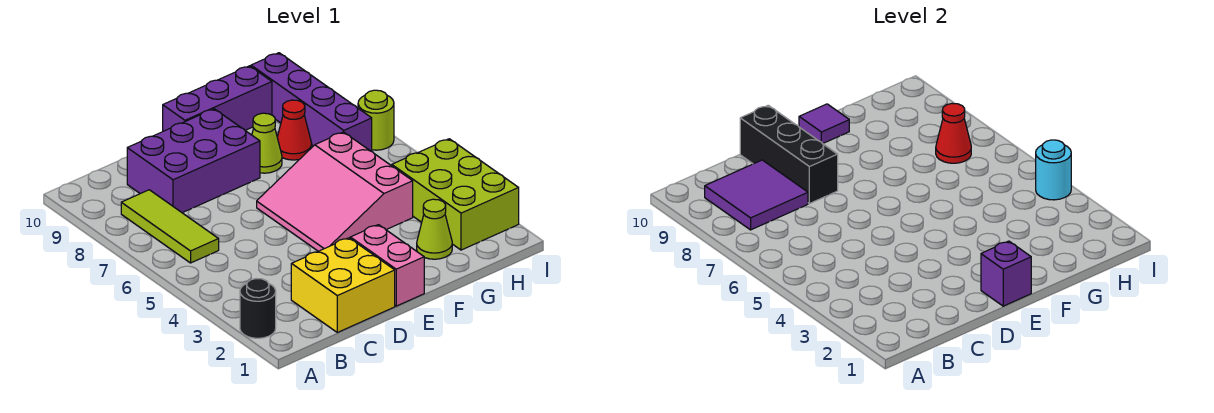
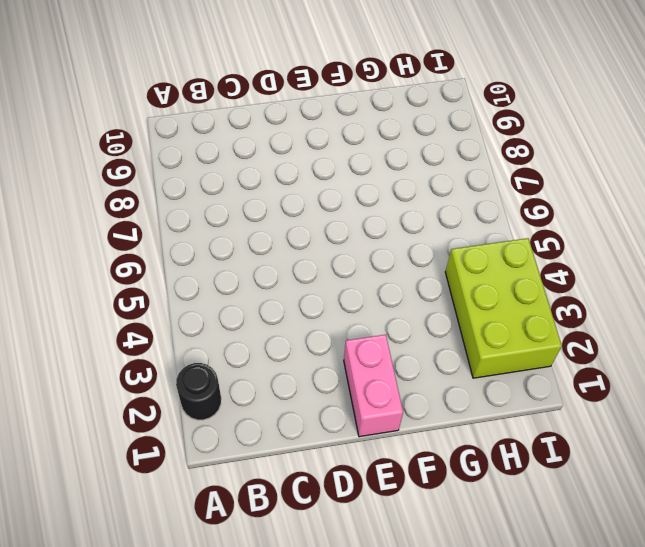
none -> lime 1x3 tile [121,190,219,263]
none -> yellow 2x2 brick [291,238,395,332]
none -> purple 2x3 brick [127,109,260,213]

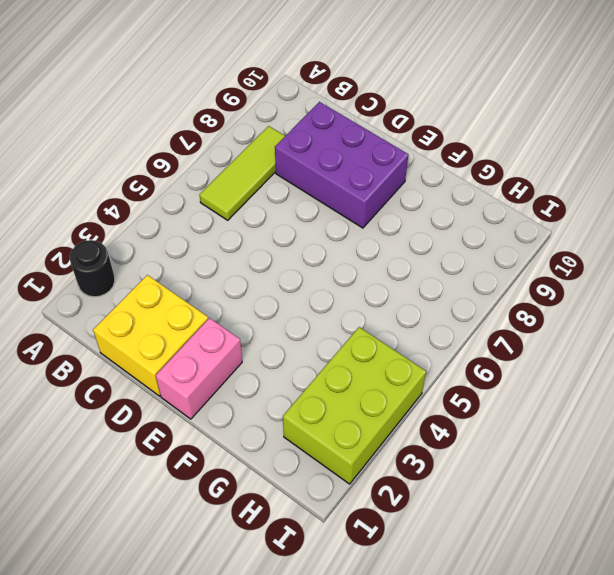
none -> pink 3x3 slope [257,132,413,251]
none -> purple 1x3 brick [163,66,272,131]
none -> lime 1x1 cone [252,113,282,173]

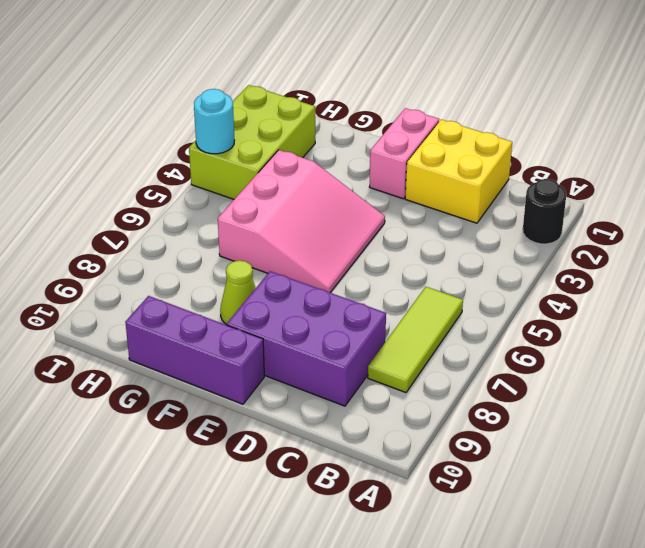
none -> lime 1x1 cone [417,199,452,259]
none -> red 1x1 cone [277,100,312,160]
none -> purple 1x4 brick [251,53,372,151]

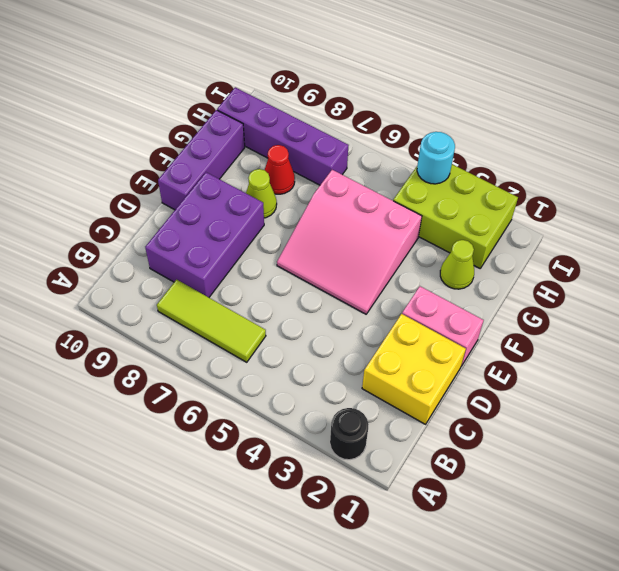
none -> lime 1x1 round brick [358,90,394,150]
none -> purple 2x2 tile [705,160,808,230]
none -> black 1x3 brick [740,105,838,204]

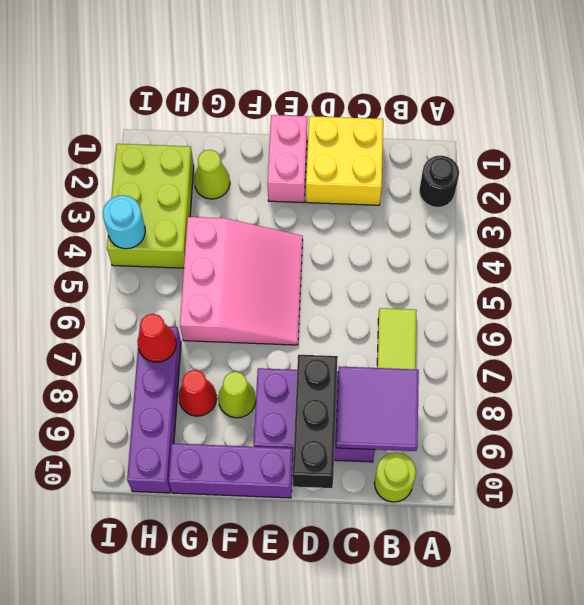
lime 1x1 round brick [374,452,416,502] -> lime 1x1 round brick moved to [358,90,394,150]
none -> purple 1x1 brick [981,241,1031,306]
none -> purple 1x1 tile [799,104,849,144]

